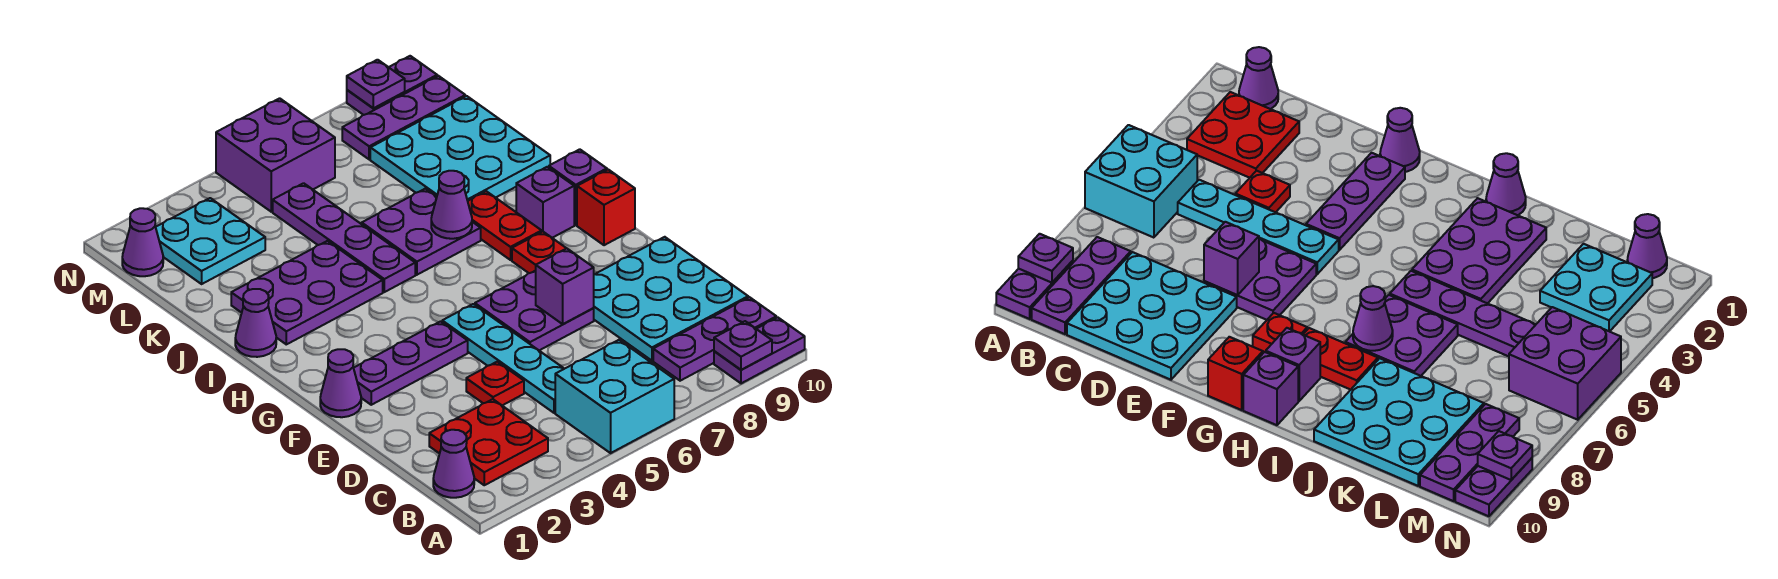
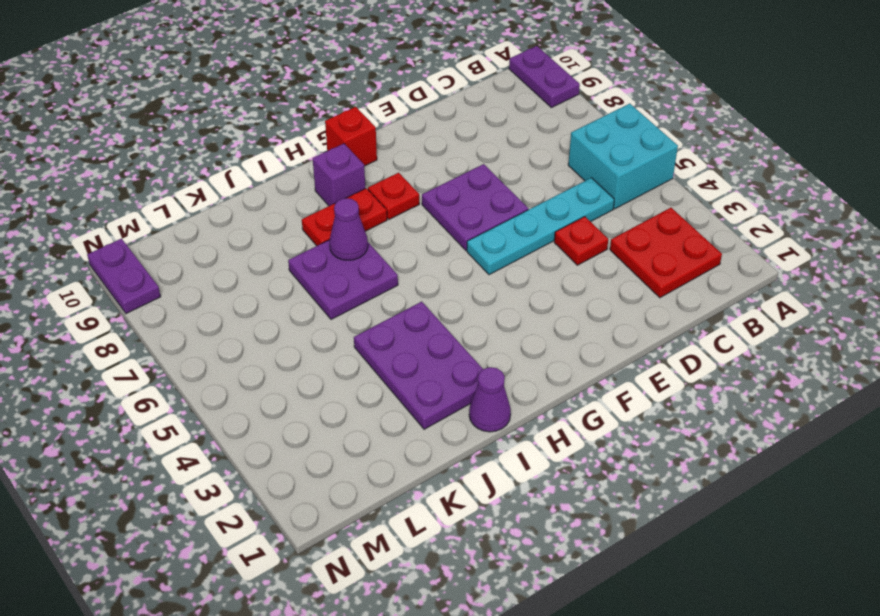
none -> purple 1x1 cone [433,430,474,498]
none -> purple 1x3 plate [653,297,776,381]
none -> cyan 3x3 plate [594,237,748,361]
none -> purple 1x1 cone [320,349,361,417]

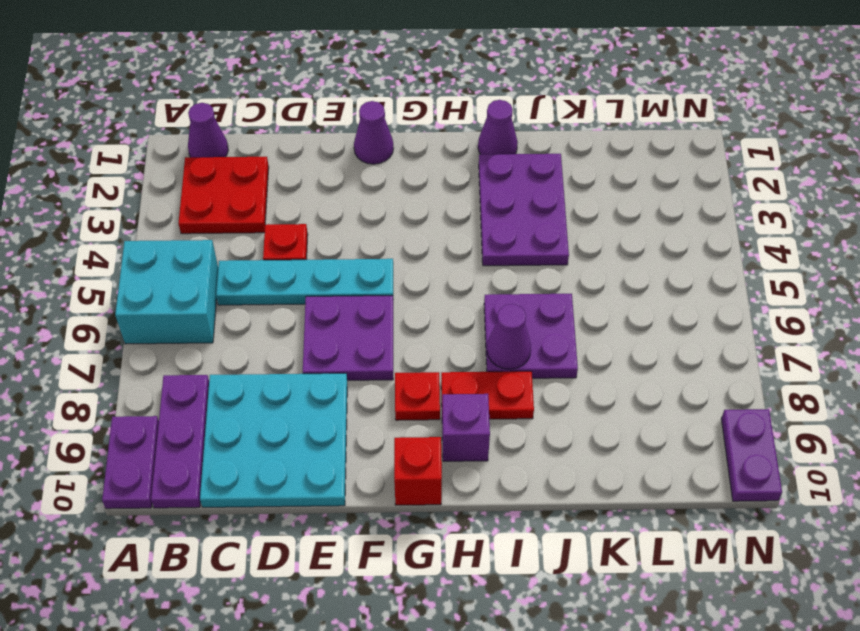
none -> purple 1x3 plate [354,321,468,405]
none -> purple 1x1 brick [549,149,607,225]
none -> purple 1x4 plate [273,183,415,292]
none -> cyan 3x3 plate [370,96,550,201]

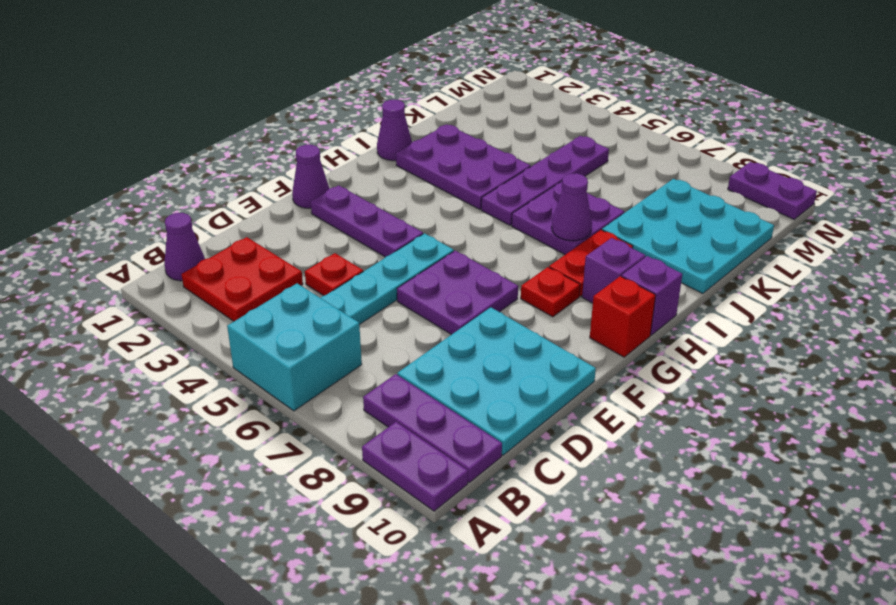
none -> cyan 2x2 plate [156,198,265,284]
none -> purple 1x1 cone [122,208,163,276]
none -> purple 2x2 brick [216,98,335,212]
none -> purple 1x3 plate [342,76,465,159]

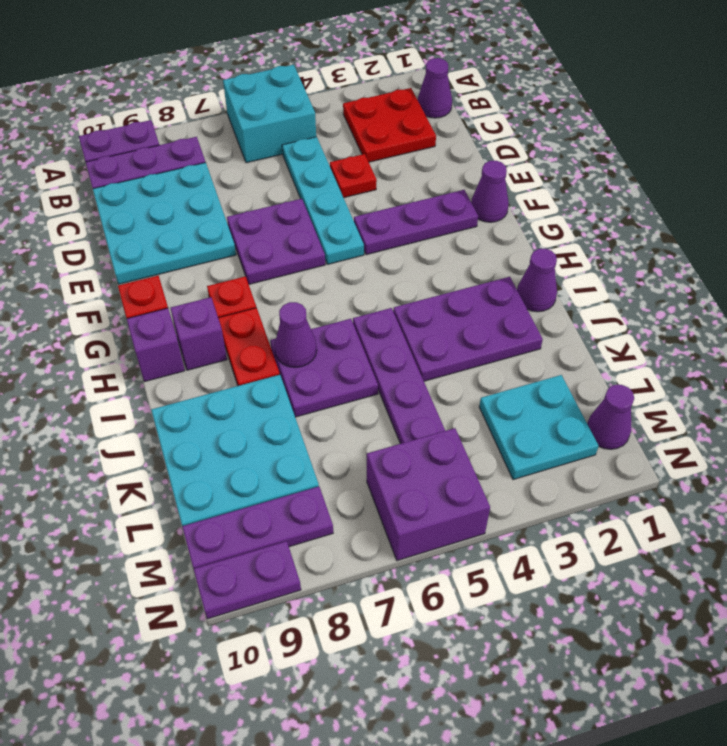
none -> purple 1x1 plate [714,321,772,370]
none -> purple 1x1 brick [536,248,594,324]
none -> purple 1x1 plate [347,60,405,108]

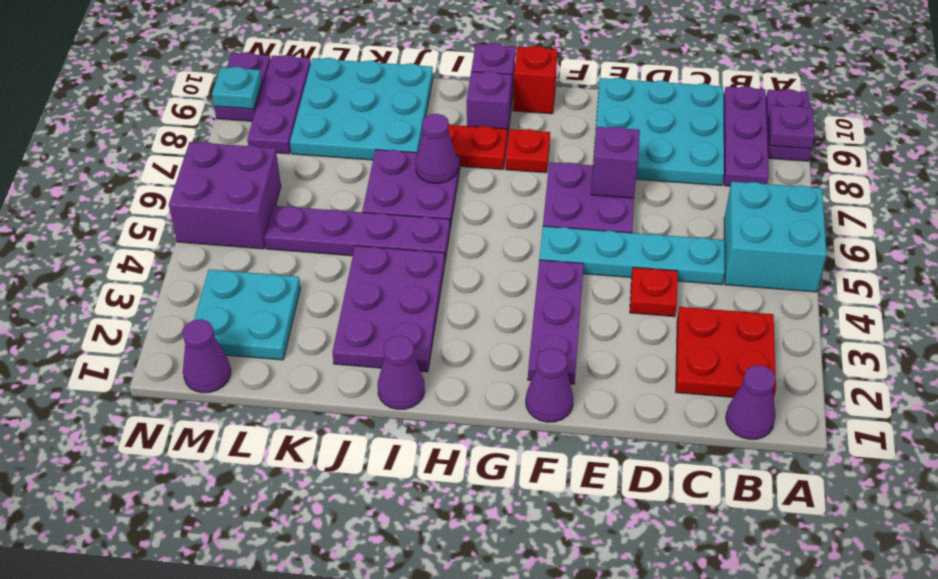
cyan 1x1 plate [212,67,262,109] -> purple 1x1 plate [347,60,405,108]

